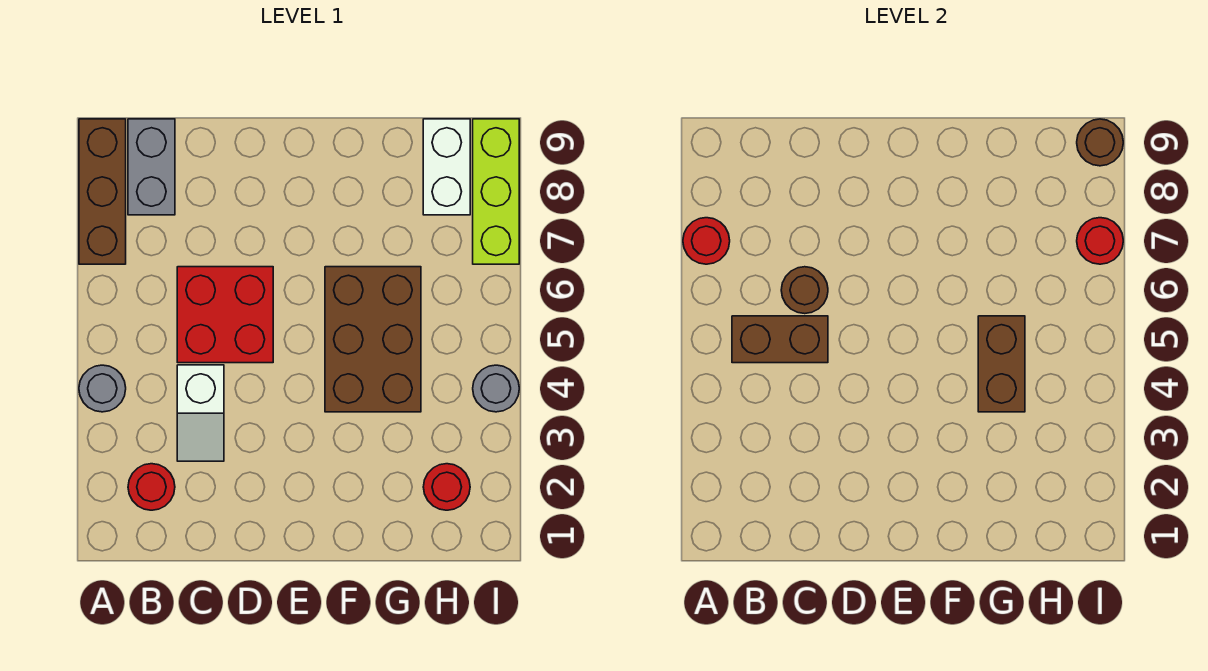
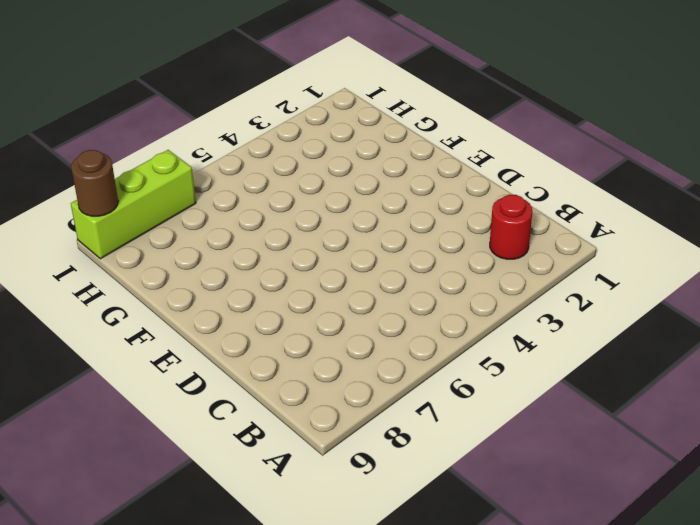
none -> grey 1x1 round brick [79,365,126,412]
none -> brown 1x3 brick [79,119,126,264]
none -> grey 1x2 brick [128,119,175,215]

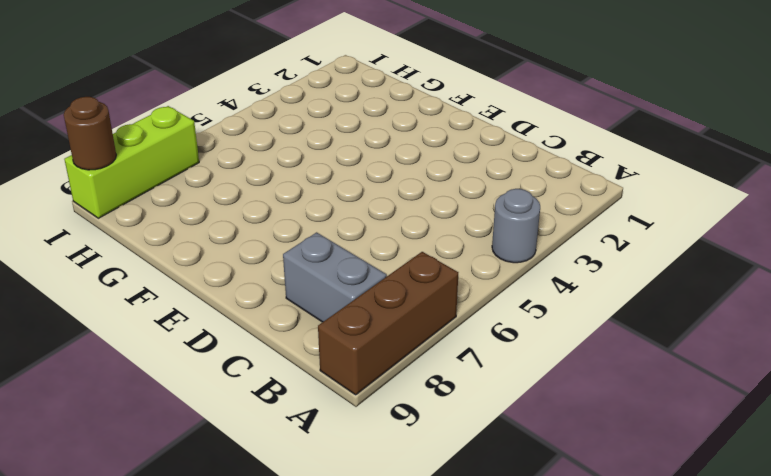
grey 1x2 brick [283,232,387,322] -> grey 1x2 brick turned to [128,119,175,215]
none -> red 1x1 round brick [128,464,175,510]
none -> white 1x2 slope [177,365,224,461]
none -> red 2x2 brick [177,267,273,363]

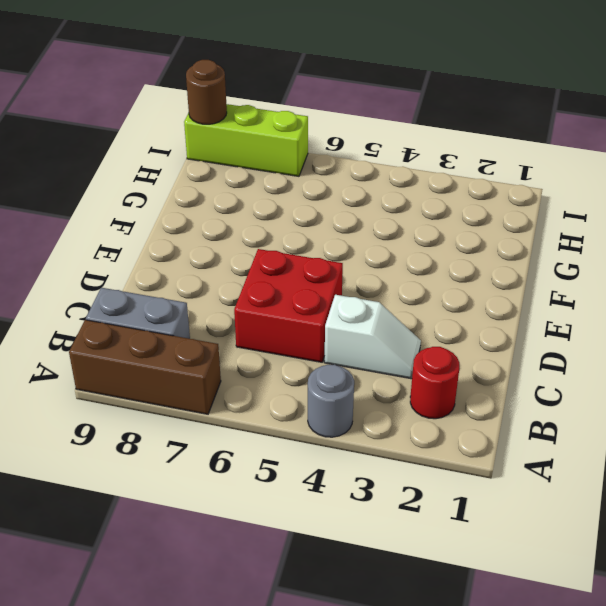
none -> brown 2x3 brick [325,267,421,412]
none -> red 1x1 round brick [423,464,470,510]
none -> white 1x2 brick [423,119,470,215]

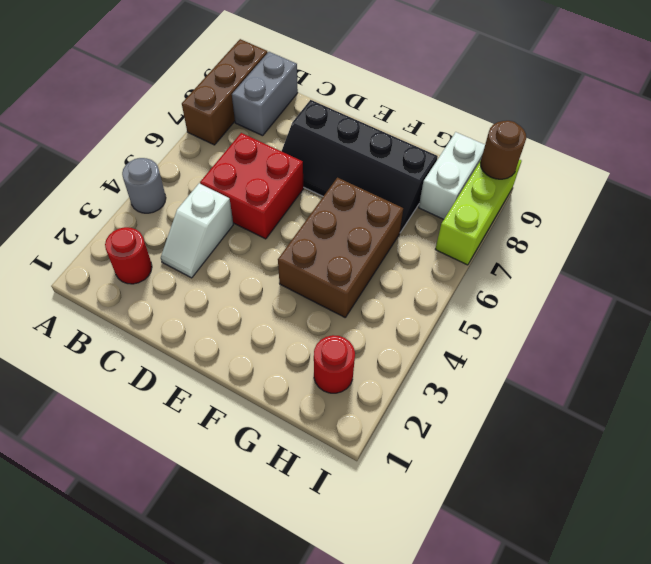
black 2x4 slope [282,100,438,232] -> none
none -> grey 1x1 round brick [473,365,519,412]
none -> red 1x1 round brick [683,218,730,264]
none -> brown 1x2 brick [732,316,828,363]

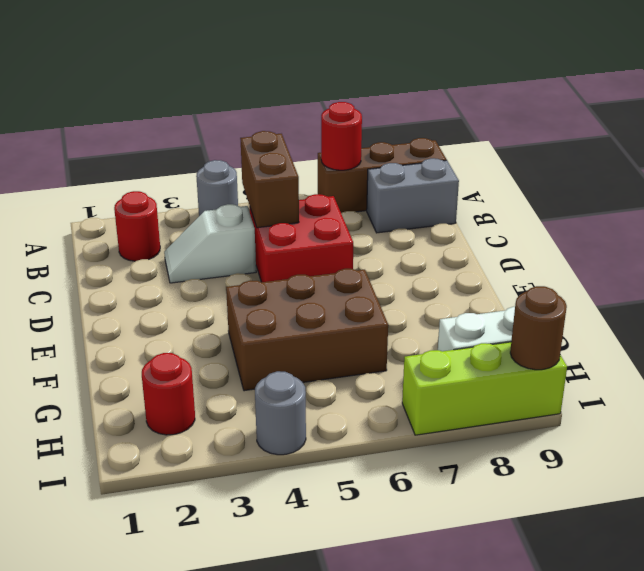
none -> brown 1x1 round brick [781,267,828,314]
none -> brown 1x2 brick [978,316,1025,412]
none -> red 1x1 round brick [1077,218,1123,264]

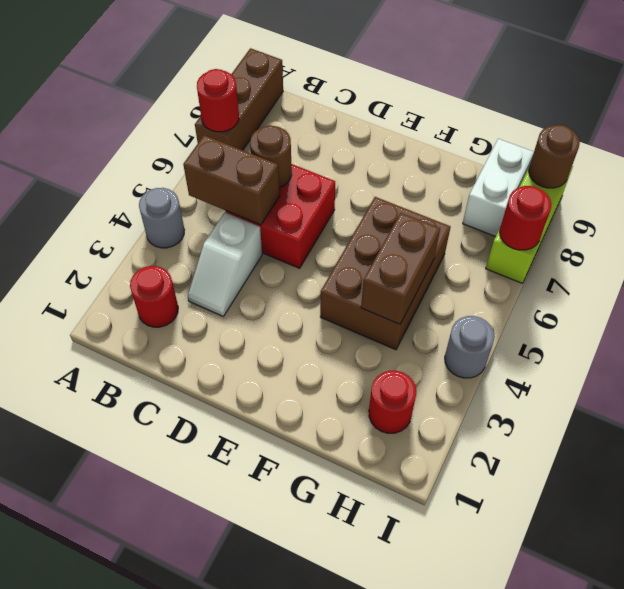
none -> grey 1x2 brick [128,119,175,215]

